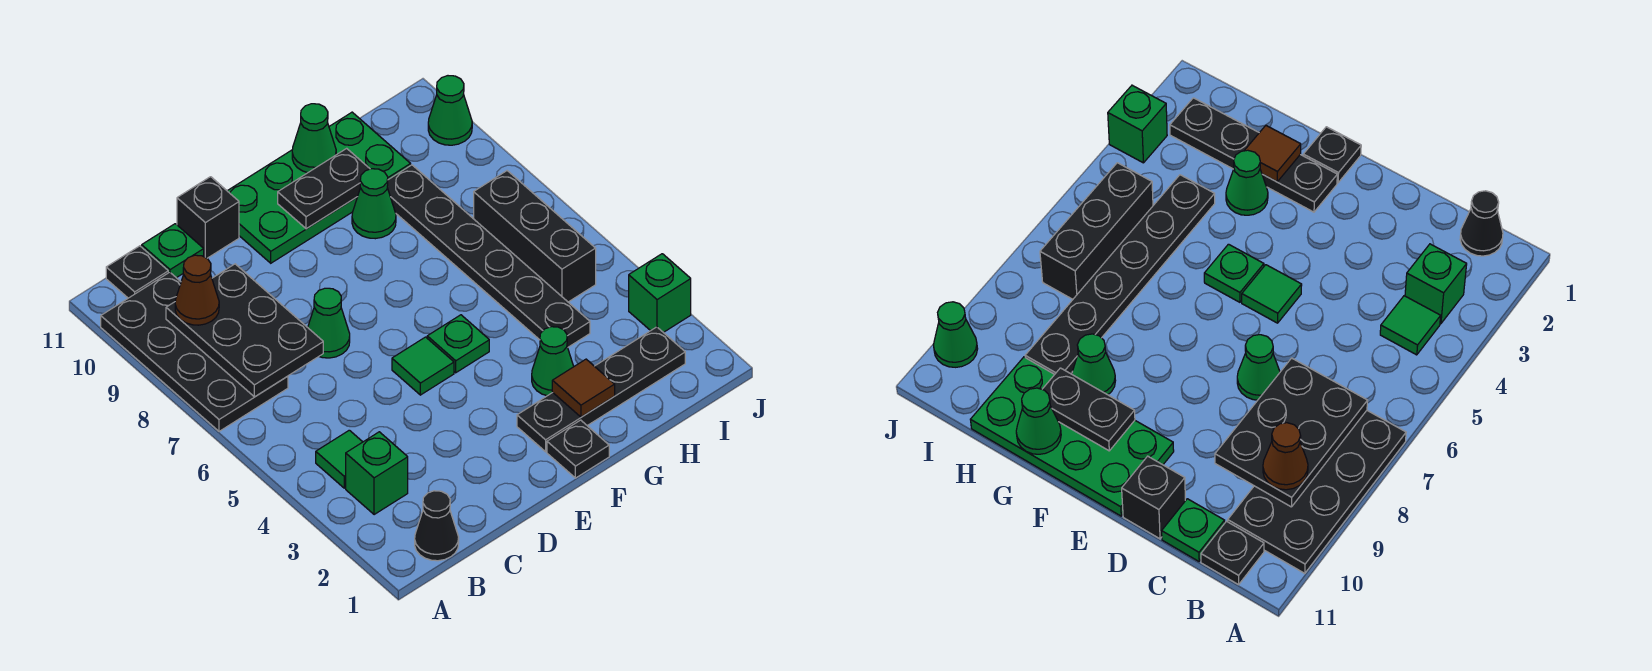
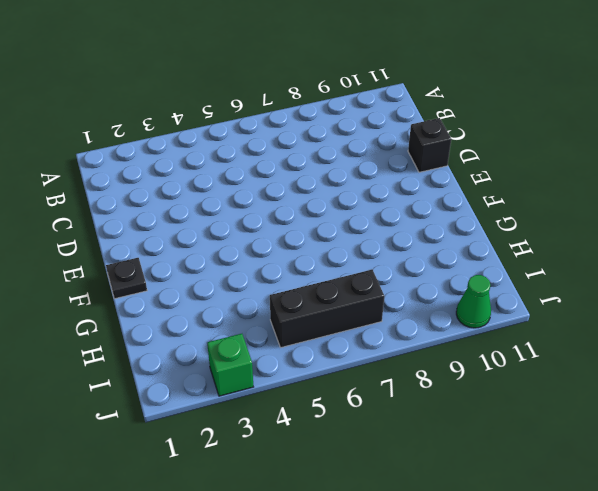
none -> black 2x4 plate [101,272,288,431]
none -> black 1x1 cone [415,491,459,561]
none -> green 1x1 brick [346,432,408,515]

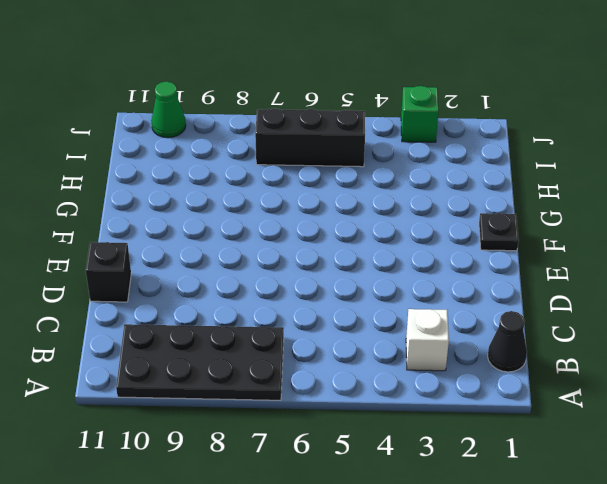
white 1x1 brick [406,309,449,371] -> green 1x1 brick [346,432,408,515]
none -> green 1x1 tile [316,430,362,488]
none -> black 1x1 plate [106,246,168,298]
none -> green 1x1 plate [142,224,204,278]

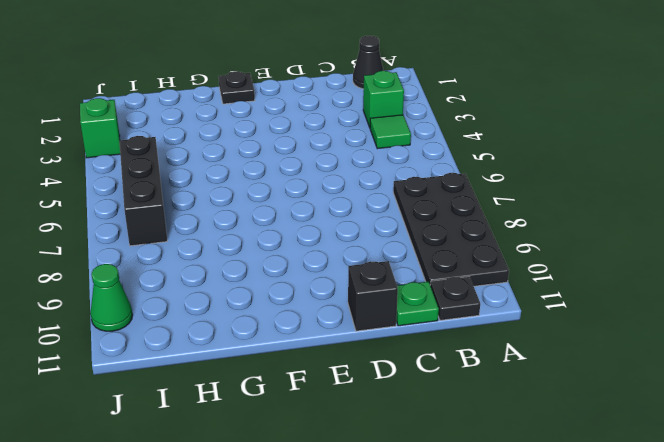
none -> green 1x1 cone [308,288,350,358]
none -> green 1x1 tile [392,337,454,395]
none -> green 2x4 plate [228,112,411,263]

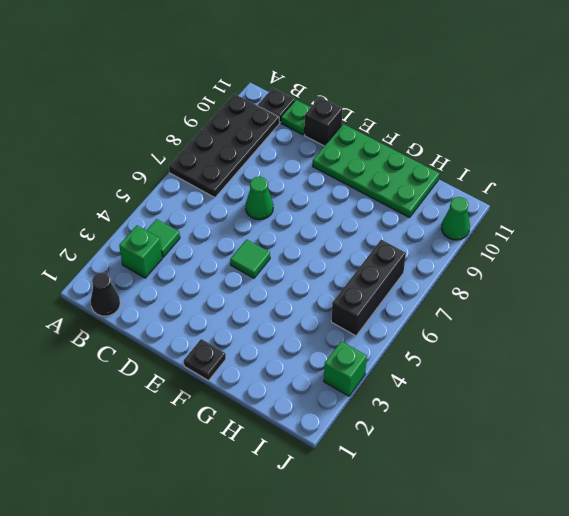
none -> black 1x4 plate [517,327,685,452]
none -> green 1x1 plate [427,315,489,373]
none -> green 1x1 cone [532,327,574,396]

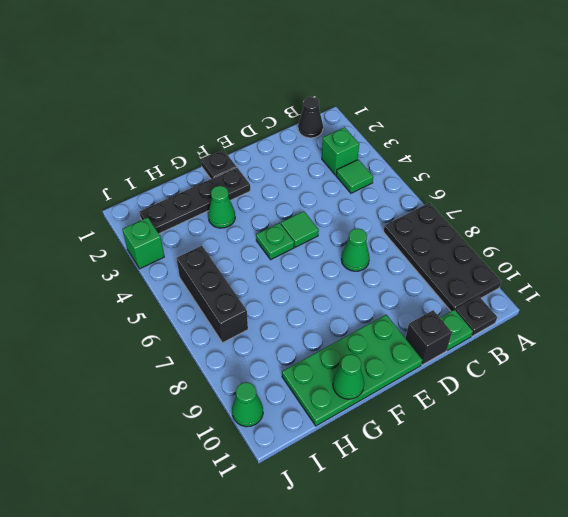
none -> green 1x1 cone [352,169,396,239]
none -> black 1x6 plate [387,165,590,347]
none -> black 2x3 plate [166,264,323,397]

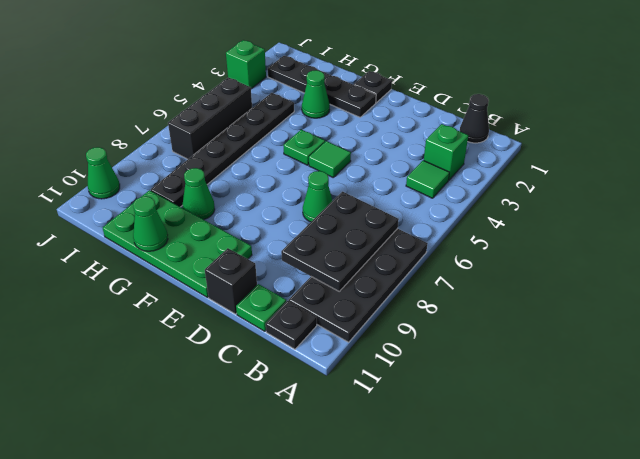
none -> black 1x2 plate [278,148,370,229]
none -> brown 1x1 tile [552,359,615,417]
none -> brown 1x1 cone [175,255,219,325]

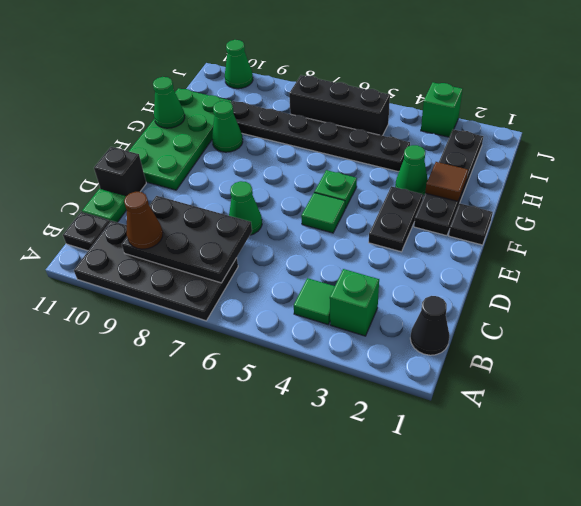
black 1x2 plate [369,186,423,252] -> black 1x2 plate moved to [278,148,370,229]

